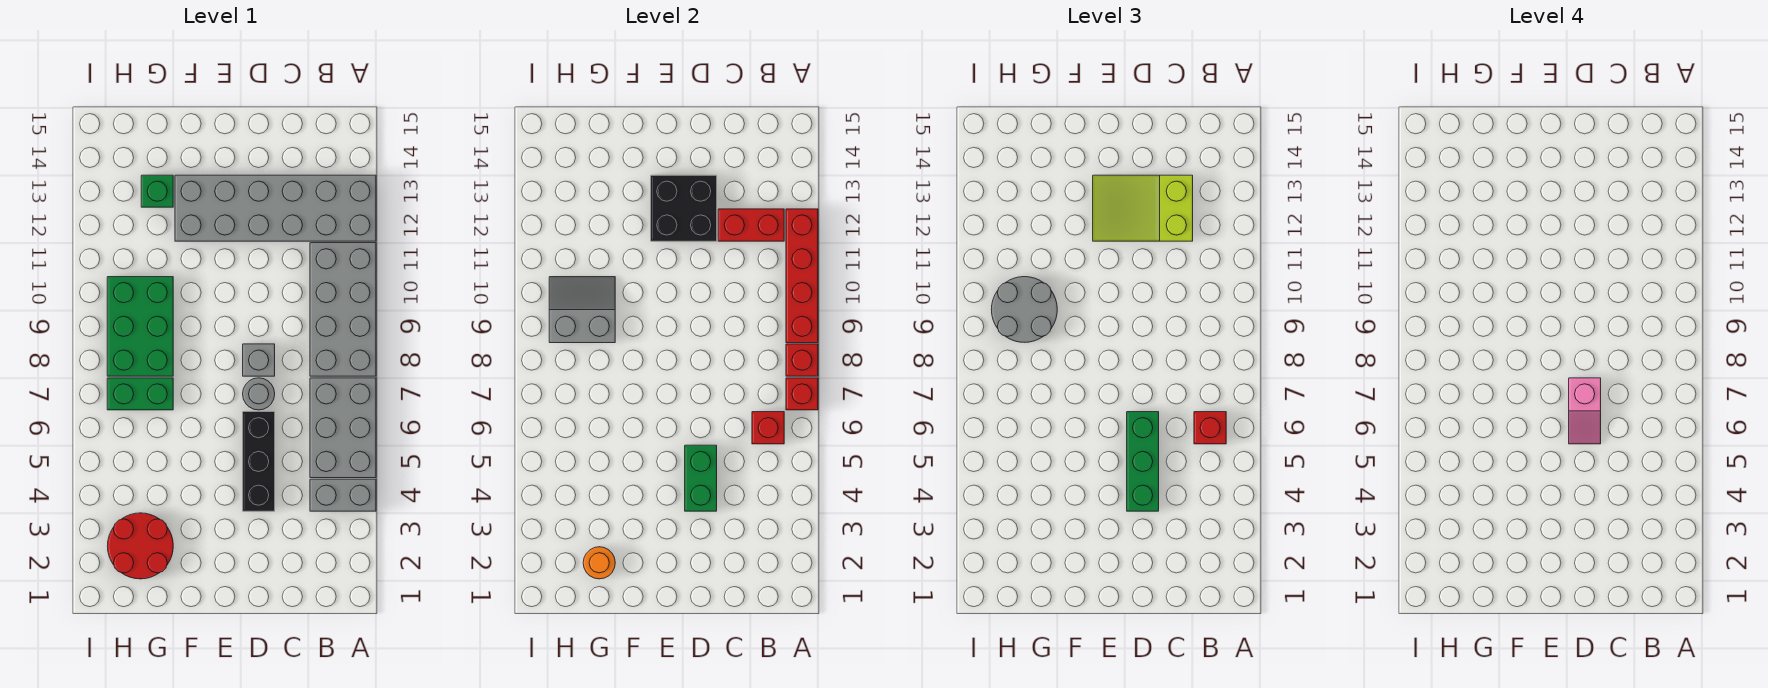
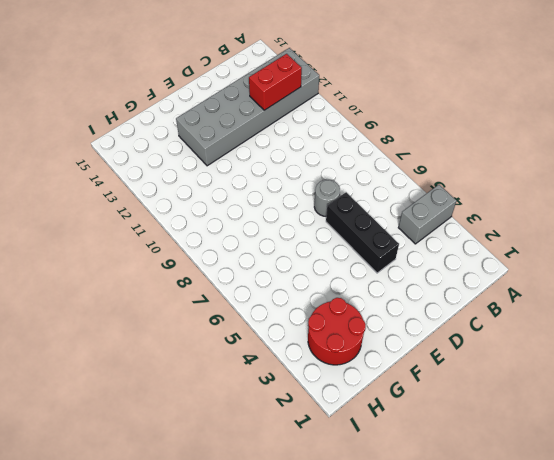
none -> grey 2x3 brick [310,378,376,478]
none -> grey 2x4 brick [310,243,376,376]
none -> grey 1x1 brick [243,344,275,376]

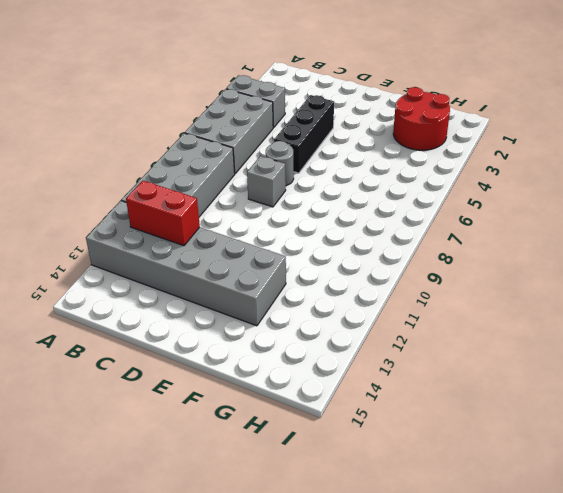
none -> green 1x2 brick [107,378,173,410]
none -> green 2x3 brick [107,277,173,376]
none -> green 1x1 brick [141,175,173,207]

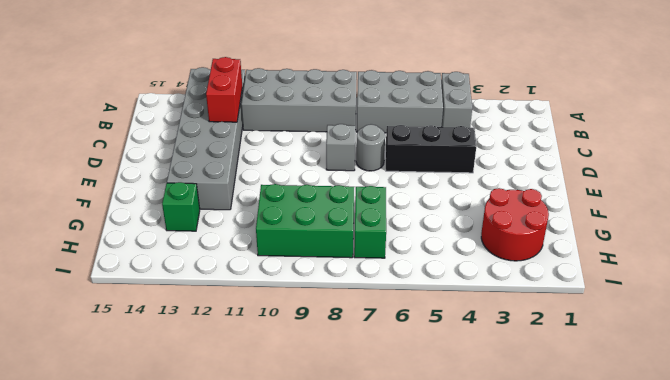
none -> red 1x1 brick [786,378,818,410]
none -> red 1x1 brick [786,344,818,376]
none -> red 1x4 brick [786,209,818,343]

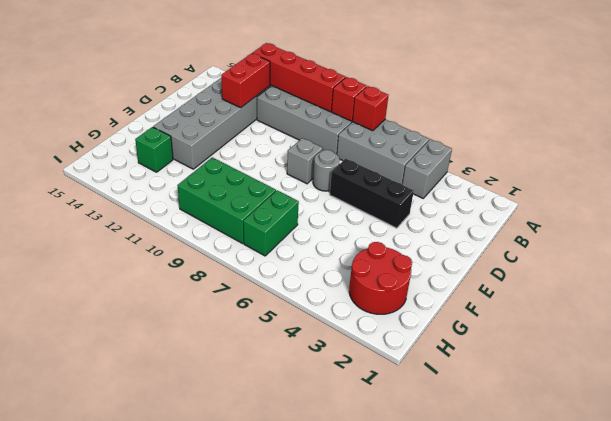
none -> red 1x1 brick [752,412,784,444]
none -> green 1x2 brick [685,445,717,511]
none -> black 2x2 brick [651,175,717,241]

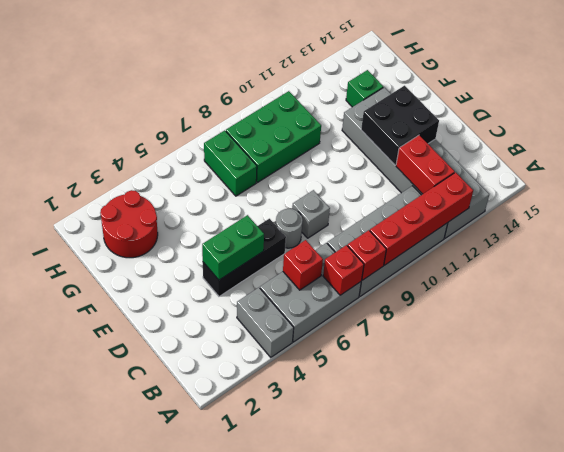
none -> orange 1x1 round brick [583,547,615,579]
none -> grey 2x2 slope [549,277,615,343]
none -> red 1x1 brick [1194,412,1226,444]

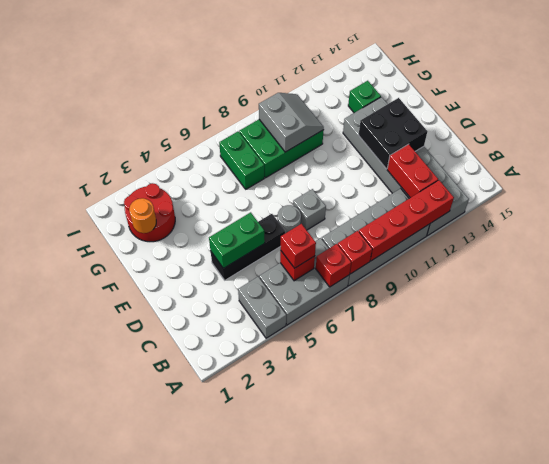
none -> lime 2x3 slope [1093,175,1193,241]
none -> green 1x3 brick [1127,412,1159,511]
none -> grey 2x2 round brick [991,277,1057,342]

